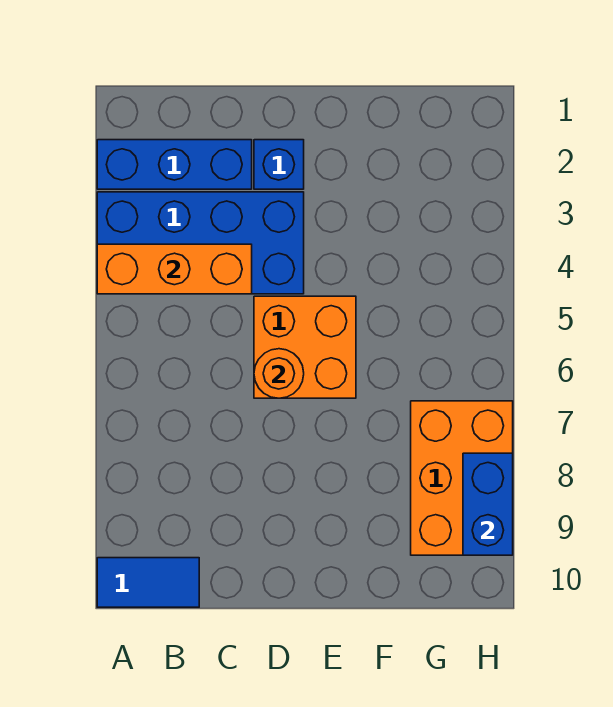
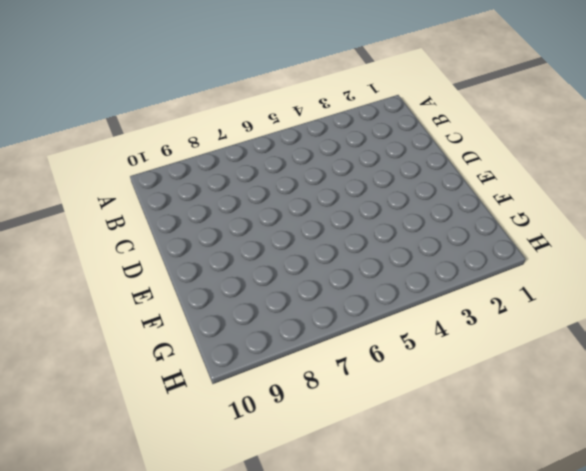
none -> blue 1x3 brick [97,140,252,189]
none -> blue 2x4 brick [97,192,304,294]

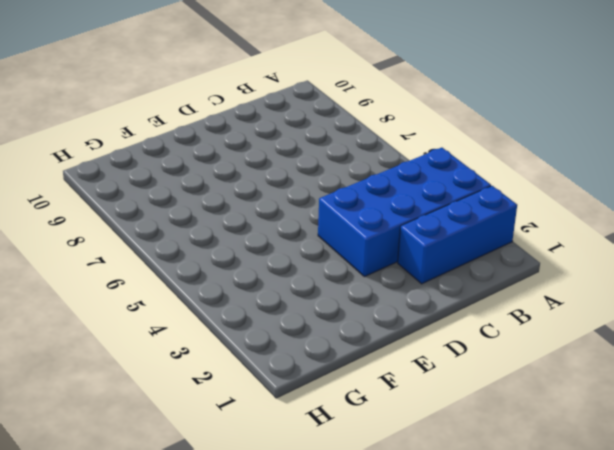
none -> blue 1x2 tile [97,558,199,607]
none -> blue 1x1 brick [254,140,304,189]

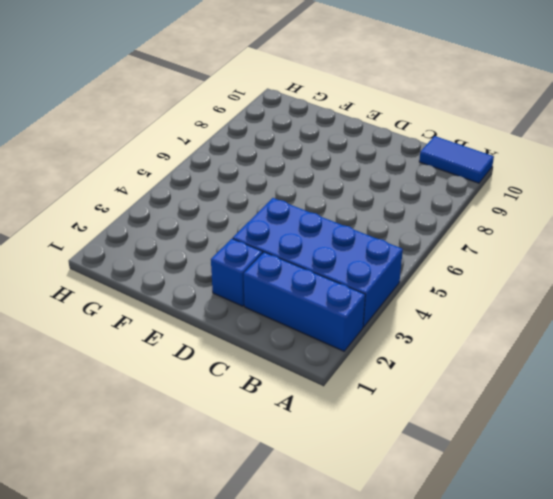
none -> orange 2x2 brick [254,296,356,398]
none -> orange 2x3 brick [411,401,513,555]

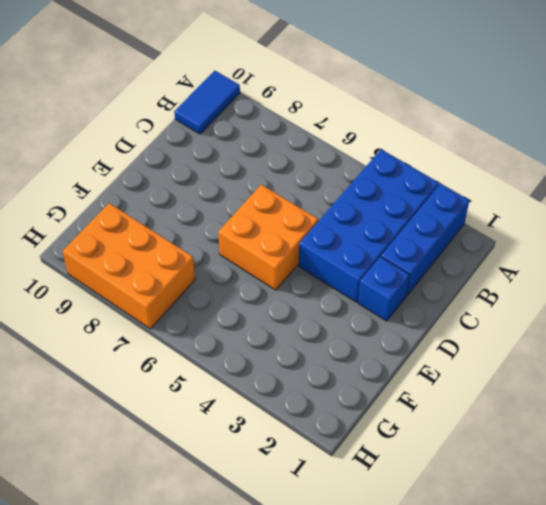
none -> orange 1x3 brick [97,244,252,294]
none -> orange 1x1 round brick [254,349,304,398]

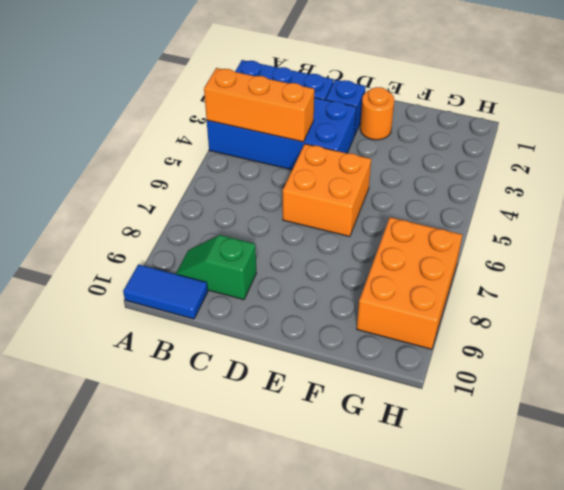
green 1x2 slope [176,235,256,300] -> none
orange 1x1 round brick [360,87,394,140] -> orange 1x1 round brick moved to [254,349,304,398]
none -> blue 1x2 brick [463,453,513,555]

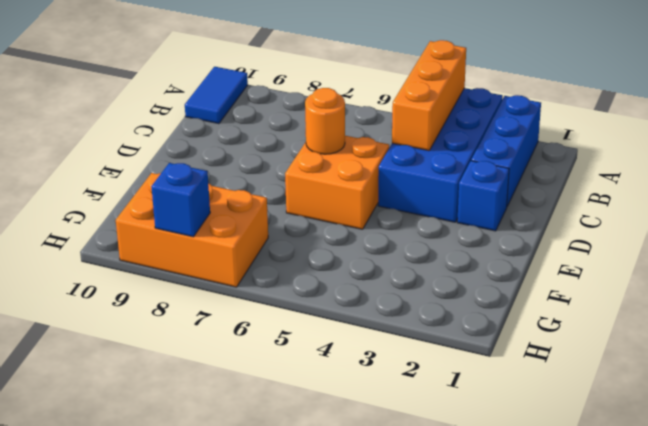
blue 1x1 brick [151,163,210,237] -> blue 1x2 brick [463,453,513,555]

